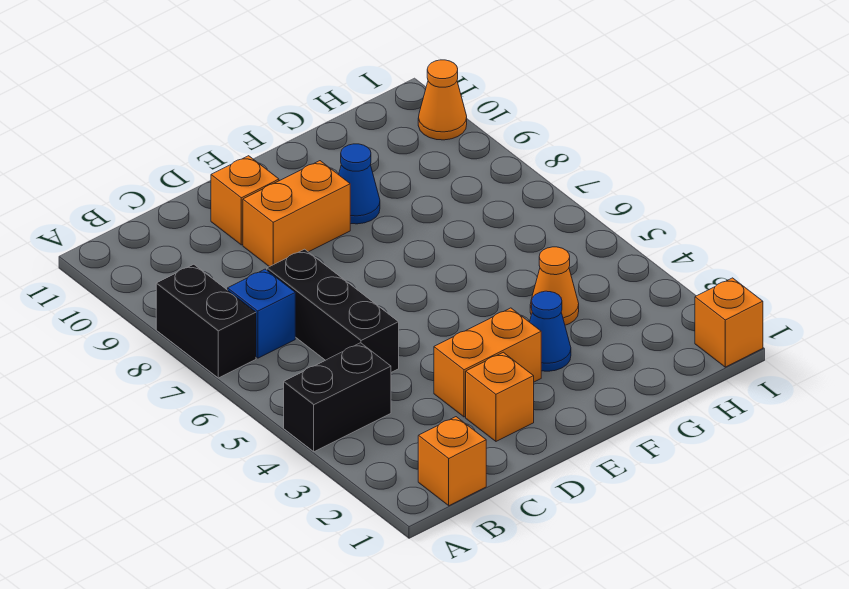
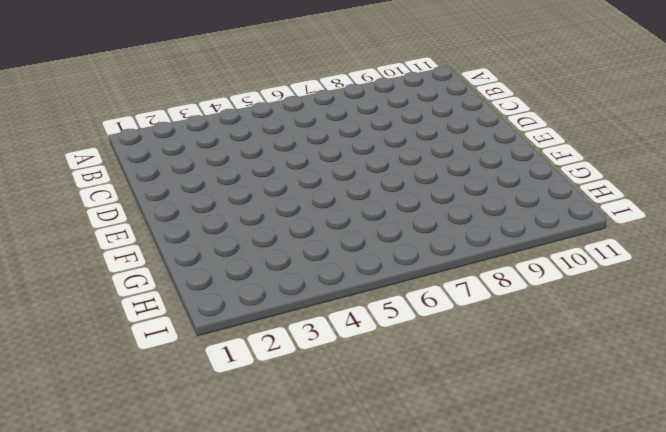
none -> black 1x2 brick [284,343,391,452]
none -> black 1x2 brick [156,264,256,378]
none -> orange 1x1 brick [418,417,486,506]

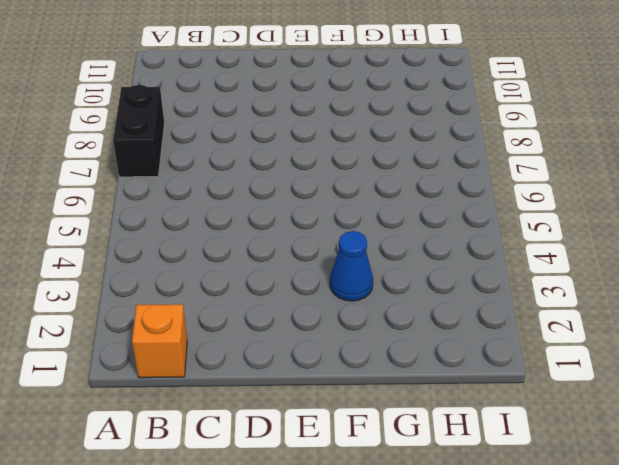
none -> black 1x2 brick [284,343,391,452]
none -> blue 1x1 brick [228,269,295,358]
none -> black 1x3 brick [267,249,399,372]

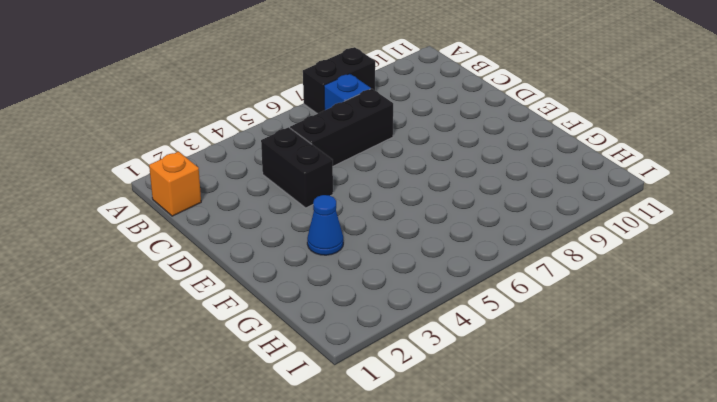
black 1x2 brick [261,127,333,208] -> black 1x2 brick moved to [284,343,391,452]
none -> orange 1x1 brick [466,352,534,441]
none -> orange 1x2 brick [434,308,541,417]
none -> orange 1x2 brick [243,161,350,267]

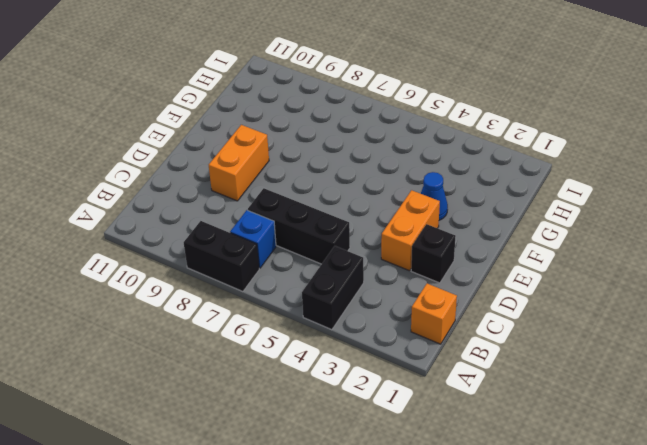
black 1x1 brick [411,224,456,283] -> orange 1x1 brick [466,352,534,441]
none -> orange 1x1 brick [211,156,279,245]
none -> blue 1x1 cone [339,144,380,224]
none -> orange 1x1 cone [530,247,579,325]

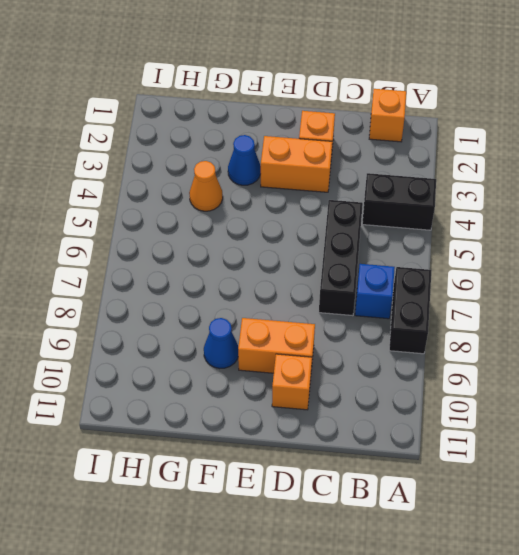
none -> orange 1x1 brick [695,278,763,367]
none -> orange 1x1 cone [418,60,467,140]

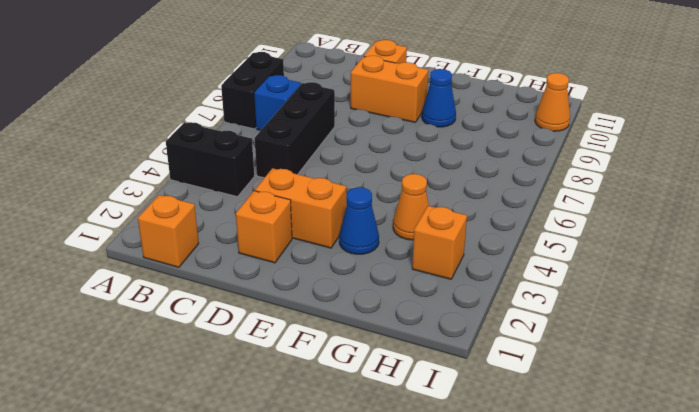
orange 1x1 brick [412,206,467,279] -> orange 1x1 brick moved to [695,278,763,367]

